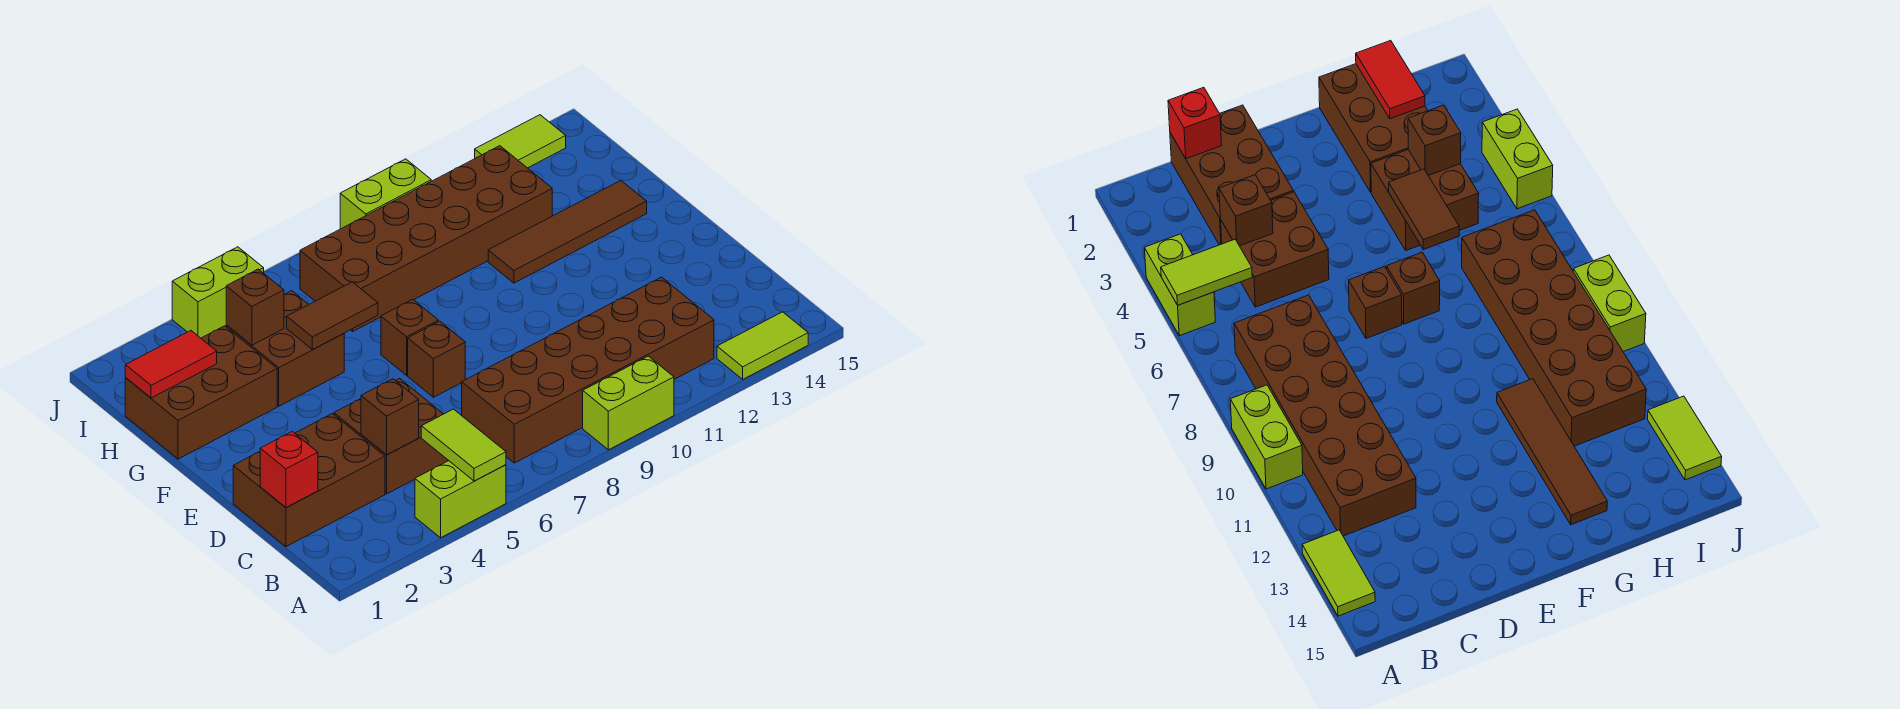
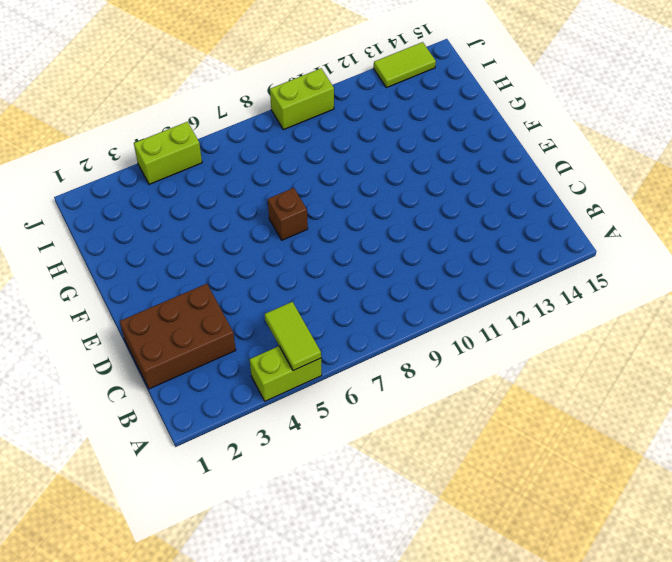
none -> lime 1x2 brick [583,356,674,450]
none -> lime 1x2 tile [717,312,808,379]
none -> brown 2x6 brick [462,277,714,463]

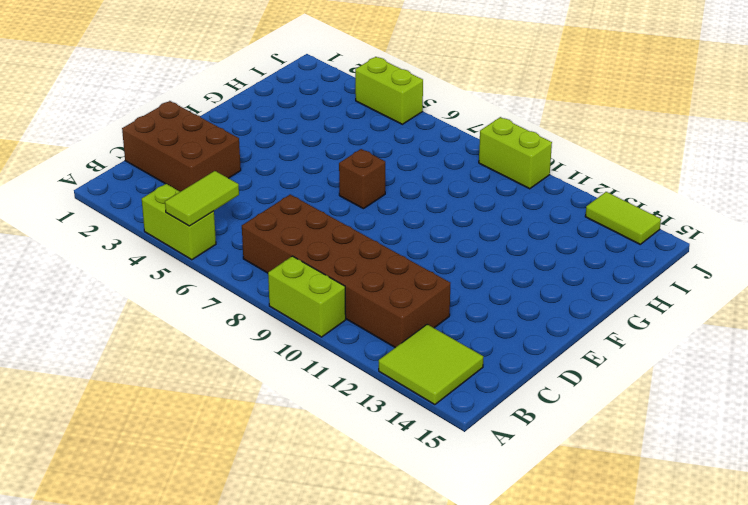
lime 2x2 tile [379,324,483,405] -> lime 1x2 tile [717,312,808,379]
none -> brown 2x2 brick [334,378,449,494]
none -> brown 1x1 brick [408,321,465,397]
none -> brown 2x3 brick [125,326,277,459]

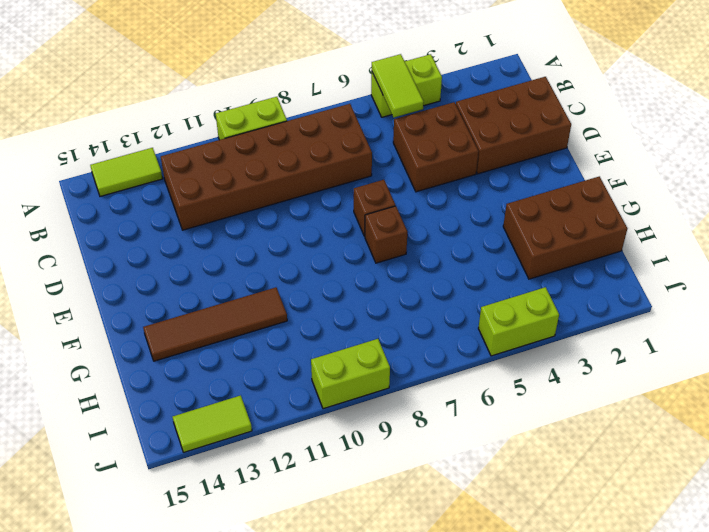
none -> brown 2x2 brick [226,291,344,406]
none -> brown 2x6 brick [300,146,552,331]
none -> red 1x1 brick [260,432,318,508]

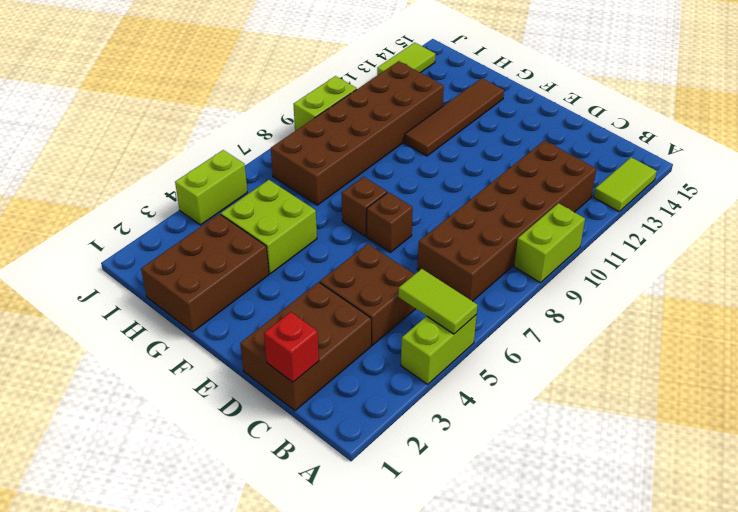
lime 2x2 brick [221,180,317,274] -> brown 2x2 brick [226,291,344,406]
none -> brown 1x1 brick [361,379,419,455]
none -> brown 1x2 tile [287,282,378,350]
none -> red 1x2 tile [125,331,217,398]

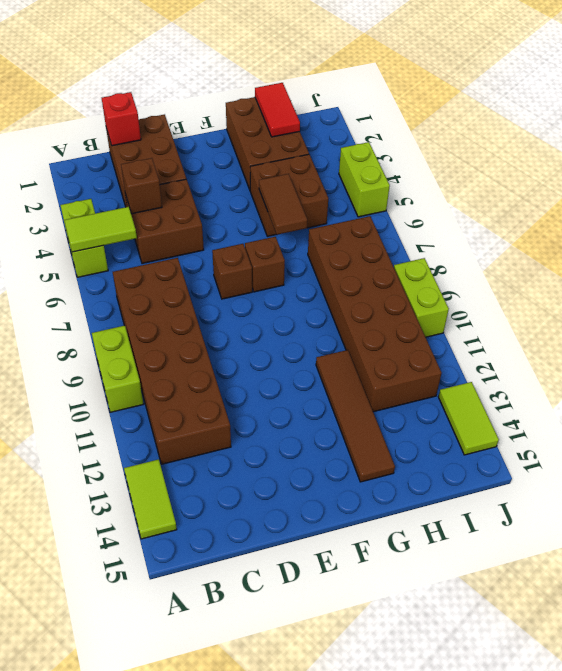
none -> brown 1x1 brick [226,269,284,345]

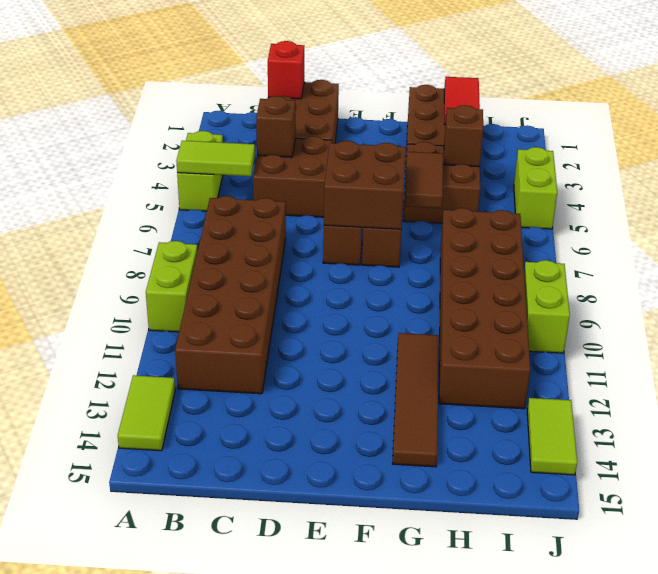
brown 2x2 brick [324,141,406,229] -> none

